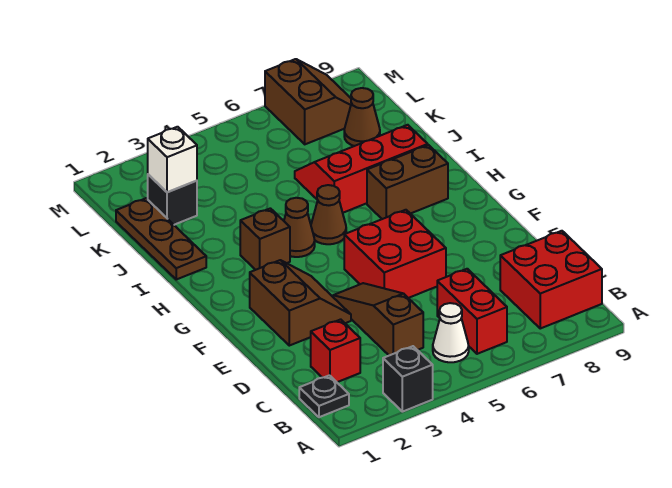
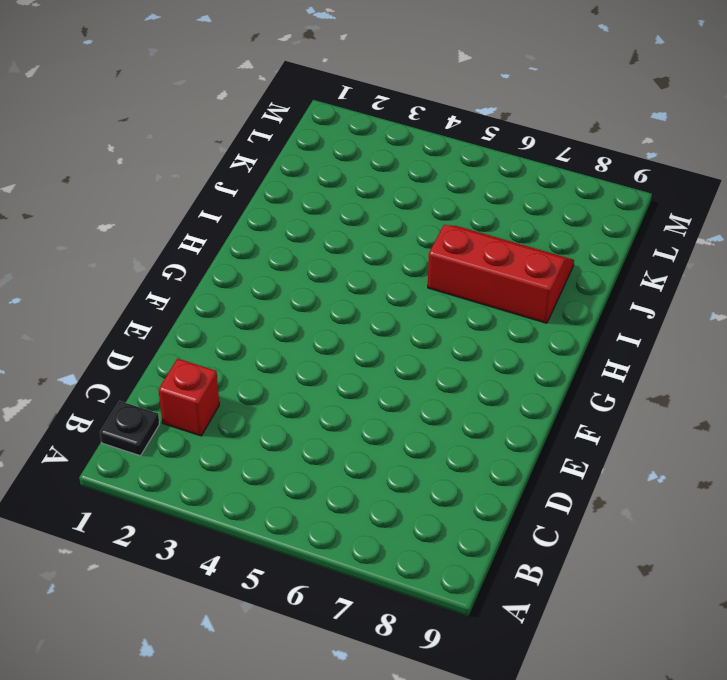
none -> black 1x1 brick [383,346,433,412]
none -> white 1x1 cone [433,303,469,362]
none -> red 1x2 brick [437,269,507,354]

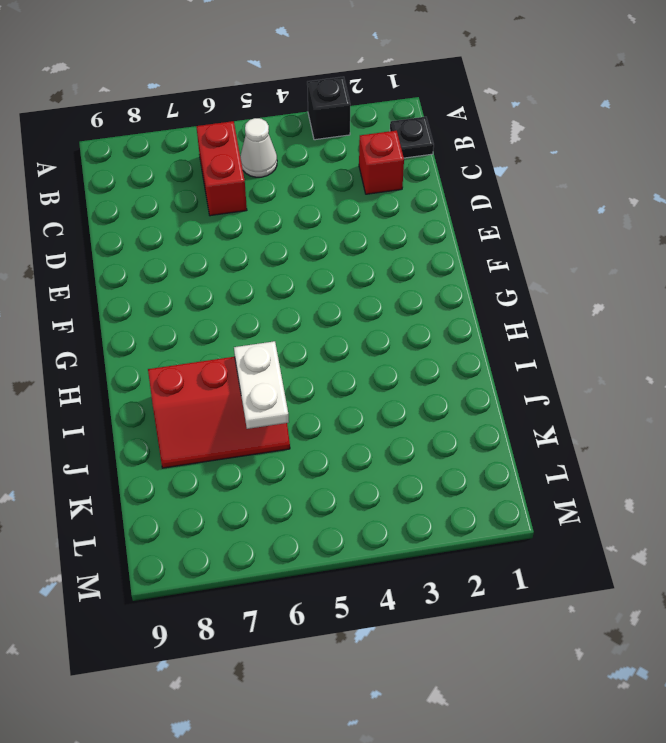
white 1x2 plate [234,341,289,429] -> none
none -> red 2x2 brick [500,231,602,328]
none -> brown 1x3 slope [333,283,423,355]
none -> brown 2x2 slope [250,260,351,346]

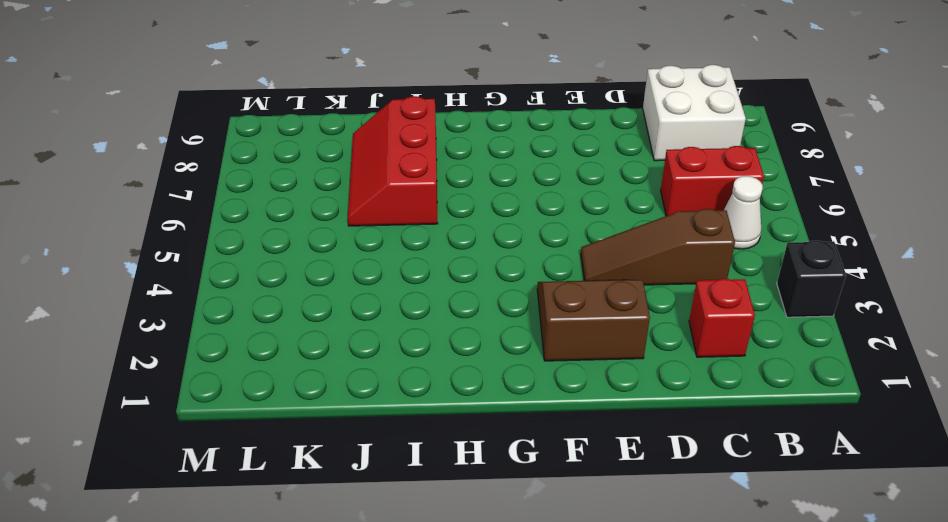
white 2x2 brick [643,65,746,161] -> red 2x2 brick [500,231,602,328]
none -> black 1x1 plate [299,375,349,417]
none -> red 2x2 brick [344,210,446,298]
none -> brown 1x1 brick [240,208,290,270]

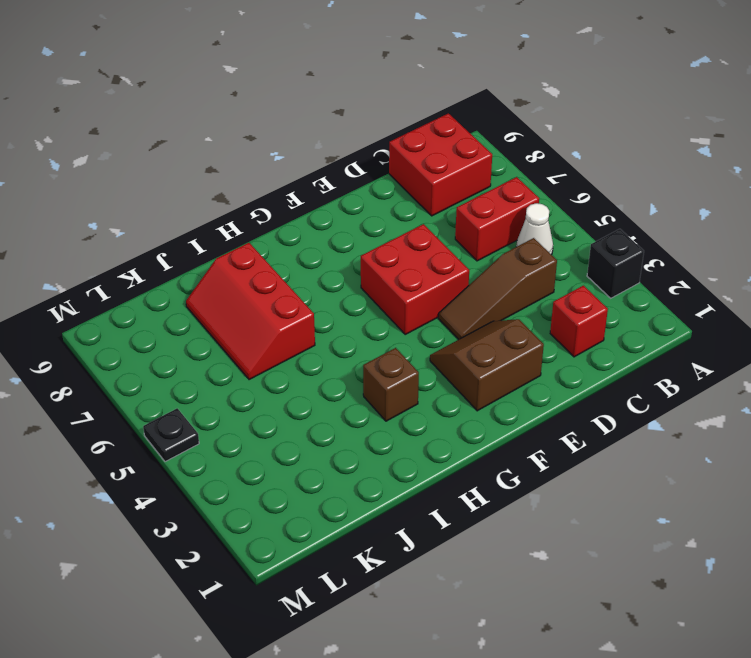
black 1x1 plate [143,408,199,462] -> black 1x1 plate moved to [299,375,349,417]
none -> brown 1x1 cone [284,198,315,257]
none -> brown 1x1 cone [311,185,346,244]
none -> brown 1x2 brick [367,145,448,219]

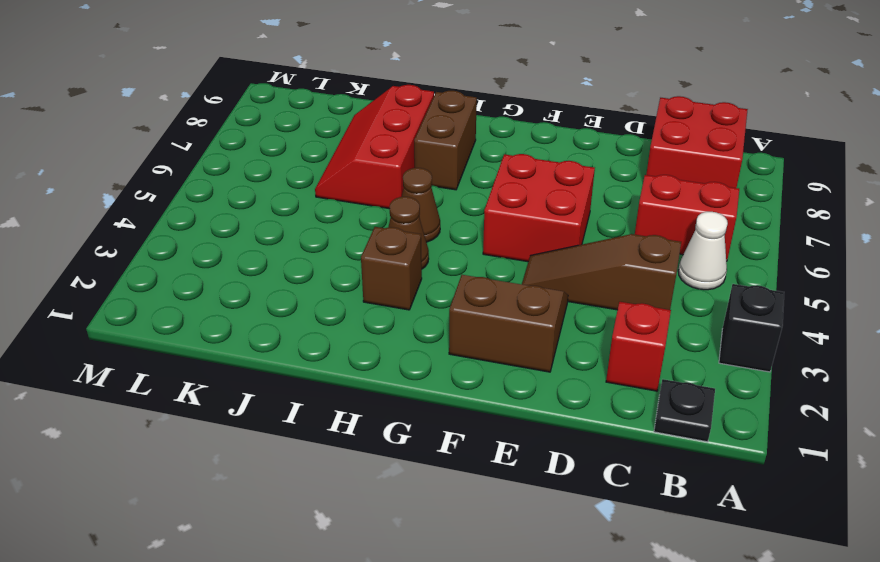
none -> brown 1x3 plate [116,198,206,279]
none -> black 1x1 brick [148,174,197,225]
none -> brown 1x1 cone [344,88,380,146]

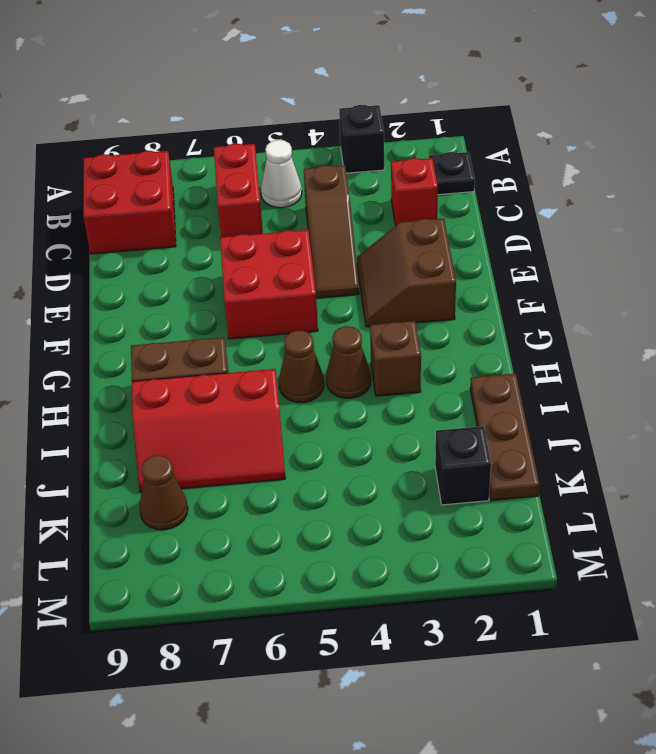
none -> brown 2x2 slope [265,59,351,144]
none -> white 1x1 brick [148,127,197,192]

